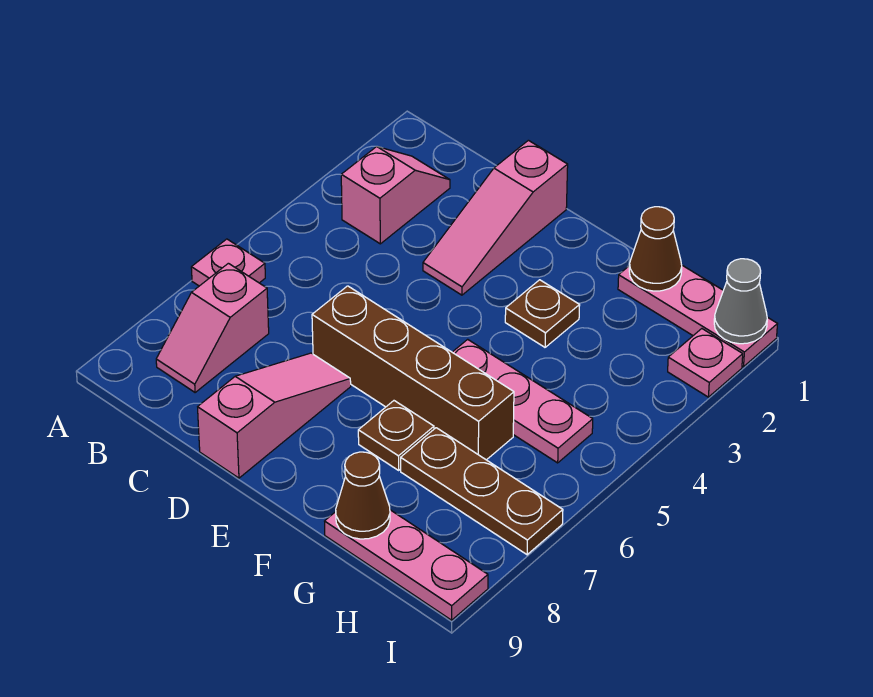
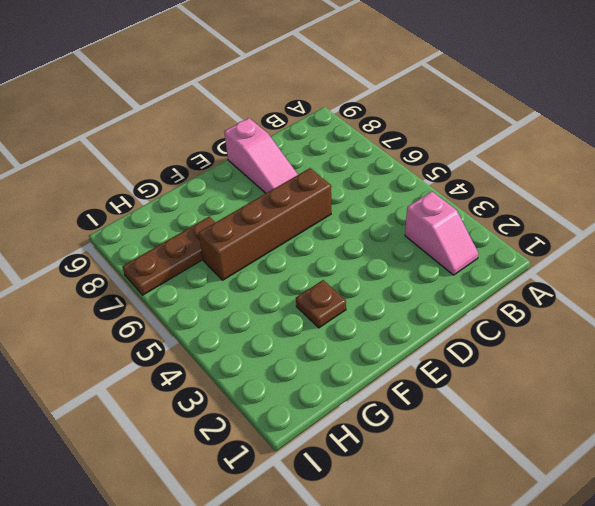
none -> pink 1x1 plate [191,239,265,286]
none -> pink 1x2 slope [156,263,269,393]
none -> pink 1x3 slope [423,140,568,295]

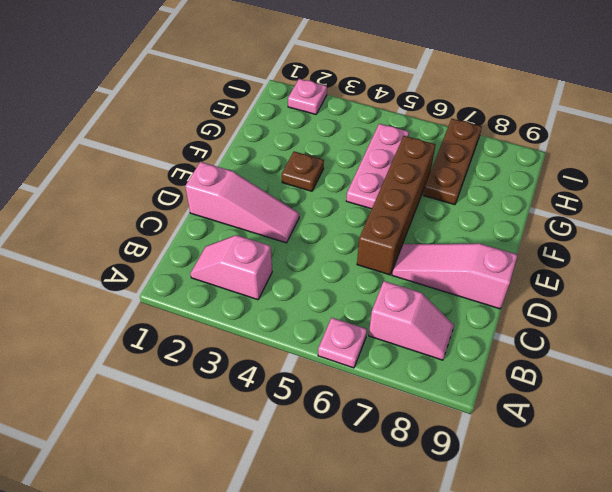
none -> brown 1x1 plate [358,401,434,470]
none -> pink 1x3 plate [618,265,777,367]
none -> pink 1x3 plate [325,510,488,620]

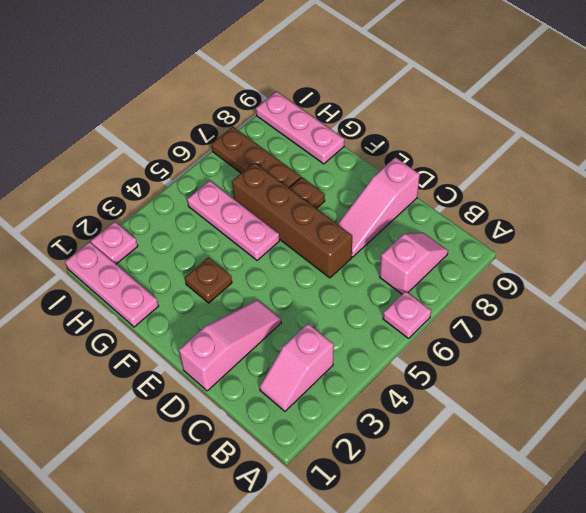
none -> brown 1x1 cone [629,207,682,291]
none -> brown 1x1 cone [336,452,390,539]
none -> grey 1x1 cone [714,259,767,344]

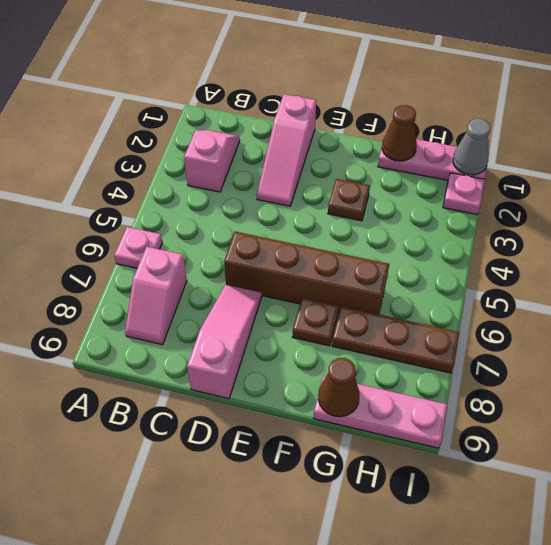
none -> pink 1x3 plate [452,339,593,463]

